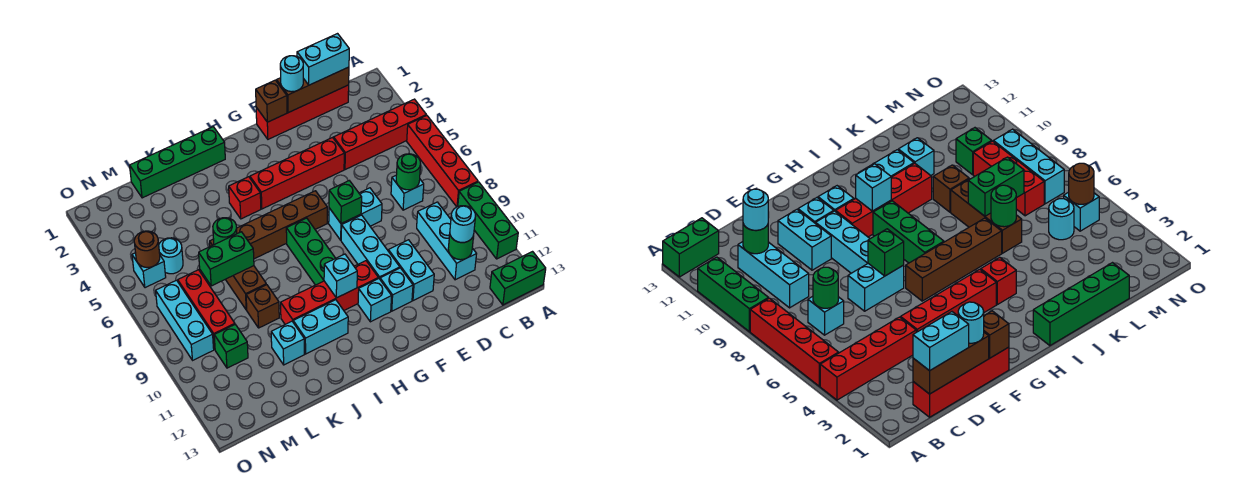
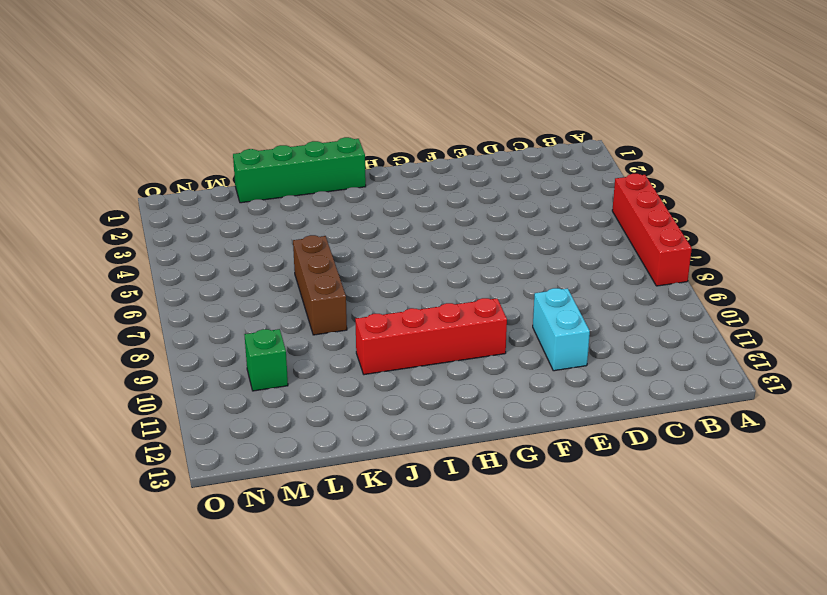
none -> red 1x4 brick [334,99,426,170]
none -> green 1x3 brick [458,182,518,259]
none -> green 1x2 brick [490,252,546,305]
none -> red 1x4 brick [256,85,349,139]

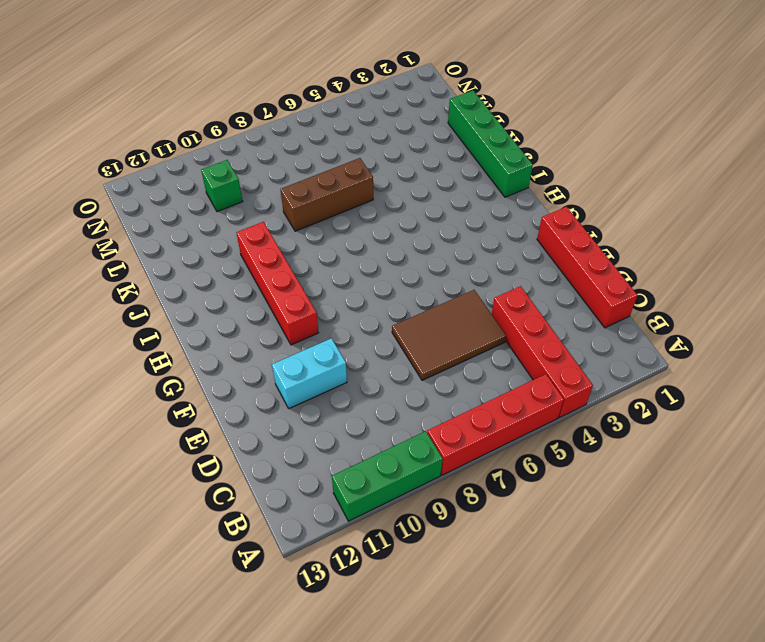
brown 2x3 tile [392,290,506,380] -> cyan 1x2 brick [329,188,382,240]
none -> green 1x2 brick [490,252,546,305]
none -> cyan 1x1 brick [391,176,424,210]
none -> cyan 1x3 brick [417,202,476,280]
none -> red 1x4 brick [250,138,344,209]

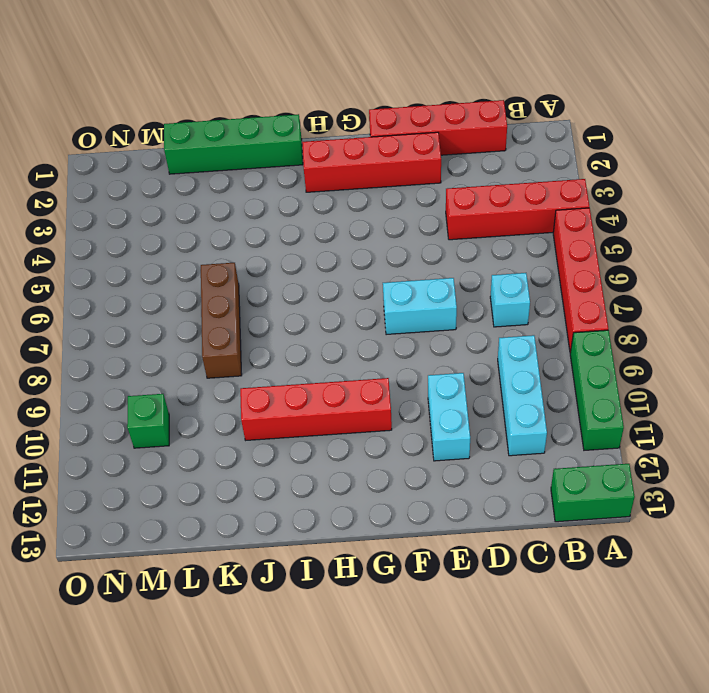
red 1x4 brick [302,132,441,192] -> red 1x4 brick moved to [250,138,344,209]
none -> cyan 1x3 brick [341,215,400,279]
none -> cyan 1x1 brick [380,268,413,311]
none -> brown 1x4 brick [237,191,327,259]
none -> cyan 1x1 brick [358,278,392,322]

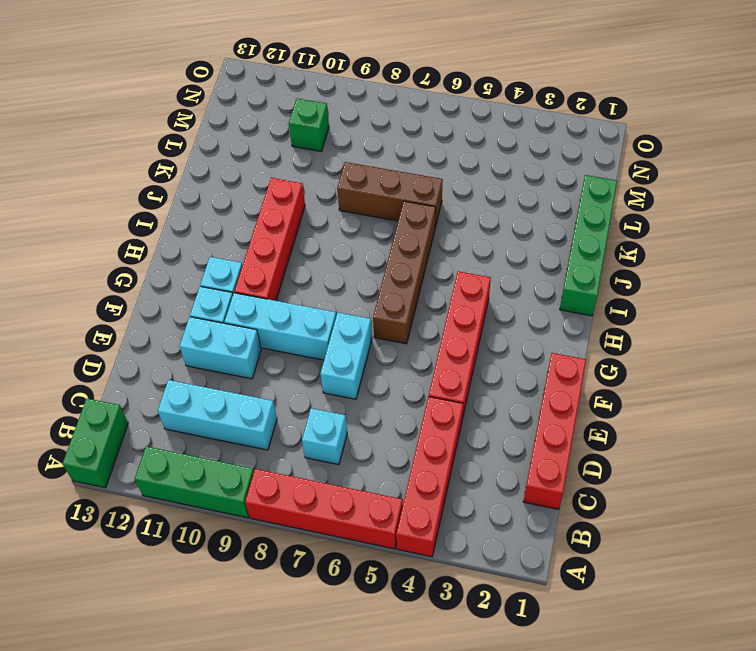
none -> green 1x3 brick [286,218,336,285]
none -> red 1x1 brick [229,177,261,219]
none -> cyan 1x2 brick [293,300,348,354]
none -> brown 1x1 brick [246,285,279,328]

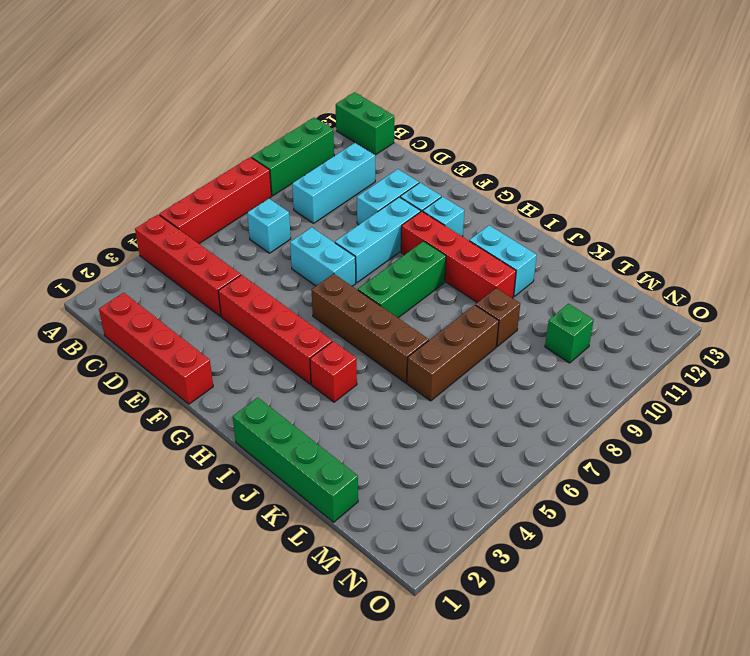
none -> cyan 1x1 brick [271,321,304,365]
none -> cyan 1x1 round brick [159,238,183,274]
none -> red 1x3 brick [178,270,235,349]
none -> cyan 1x1 brick [132,253,166,288]

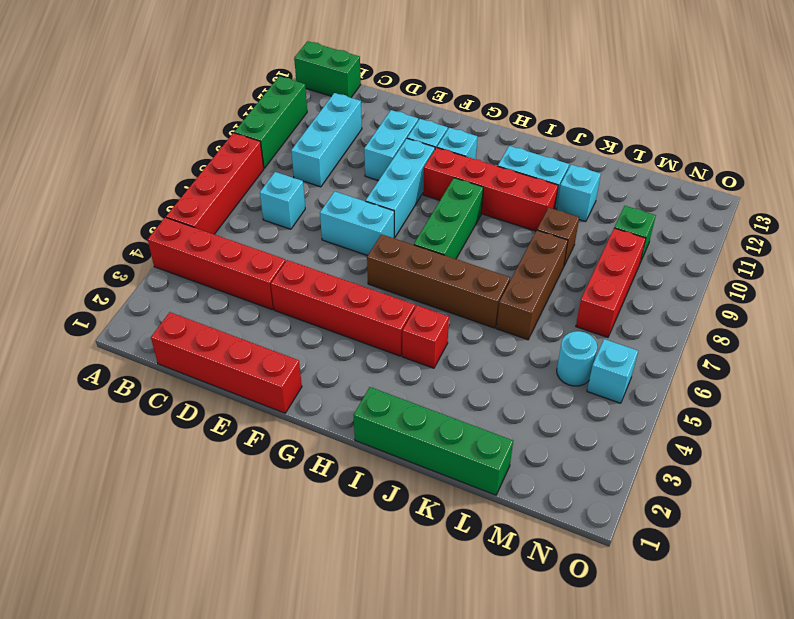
none -> cyan 1x3 brick [156,280,214,360]
none -> brown 1x3 brick [276,67,349,113]
none -> green 1x1 round brick [396,154,421,190]
none -> green 1x1 round brick [448,235,474,260]

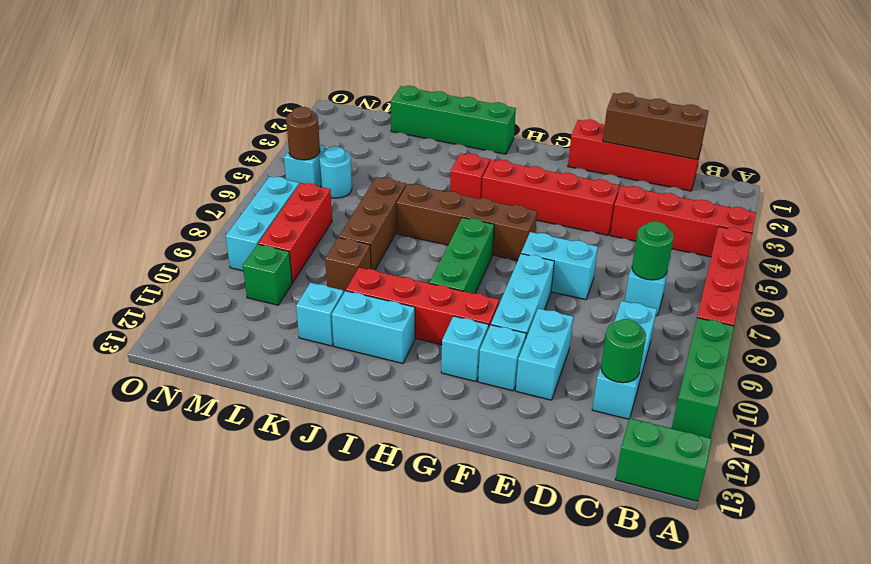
none -> brown 1x1 brick [256,80,287,122]
none -> green 1x1 brick [329,181,362,223]
none -> cyan 1x1 brick [324,254,357,298]
none -> green 1x1 round brick [213,218,237,245]

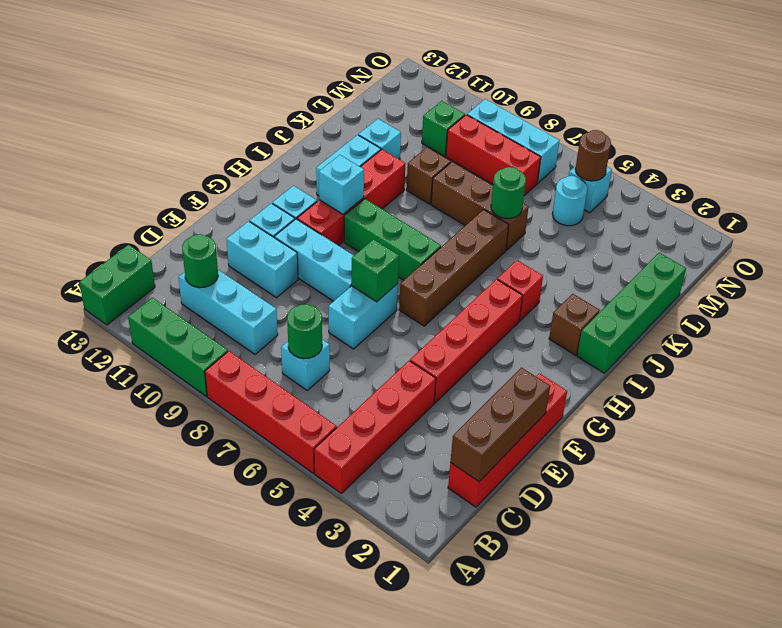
brown 1x1 brick [549,294,600,356] -> brown 1x1 brick moved to [256,80,287,122]
none -> green 1x2 brick [199,232,254,286]
none -> cyan 1x2 brick [297,34,349,85]
none -> cyan 1x1 round brick [450,206,476,243]
none -> cyan 1x1 round brick [280,56,303,92]

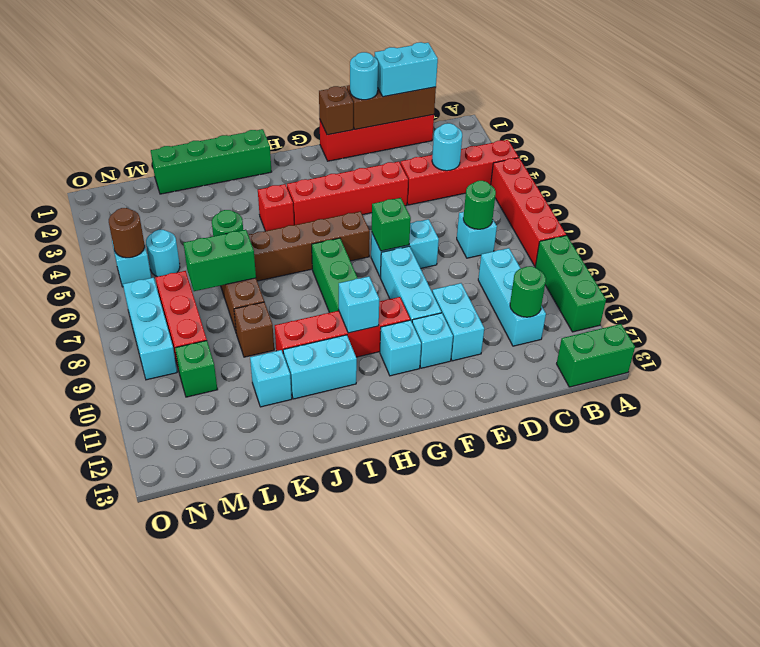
cyan 1x1 round brick [432,123,462,171] -> cyan 1x1 round brick moved to [450,206,476,243]

